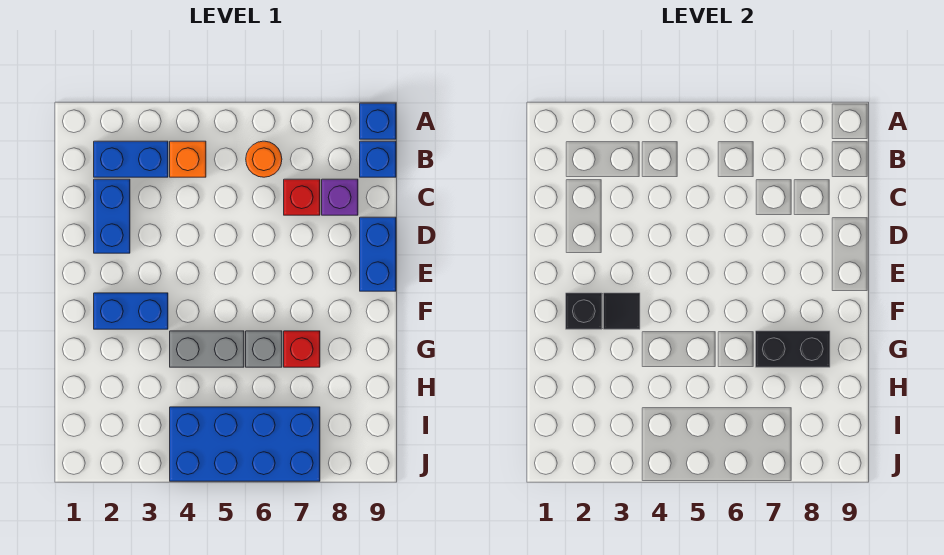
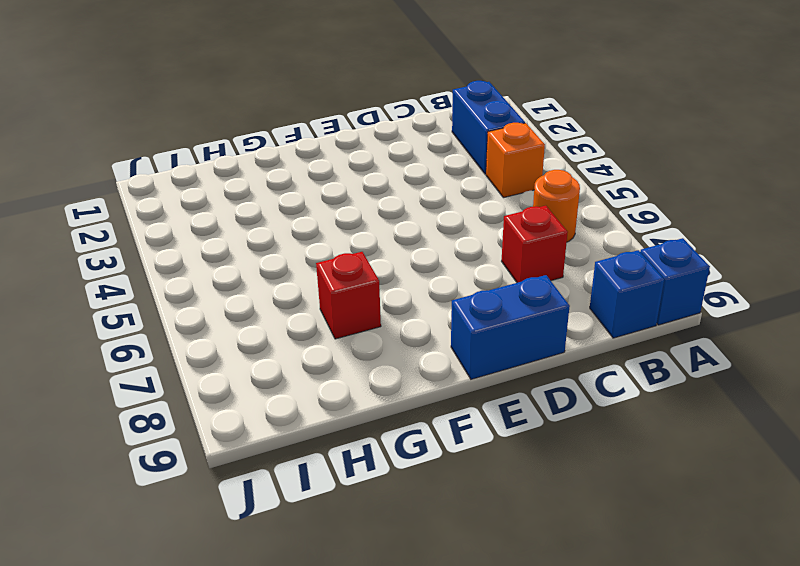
none -> blue 1x2 brick [94,179,130,253]
none -> purple 1x1 brick [322,179,358,215]
none -> blue 1x2 brick [94,293,168,329]

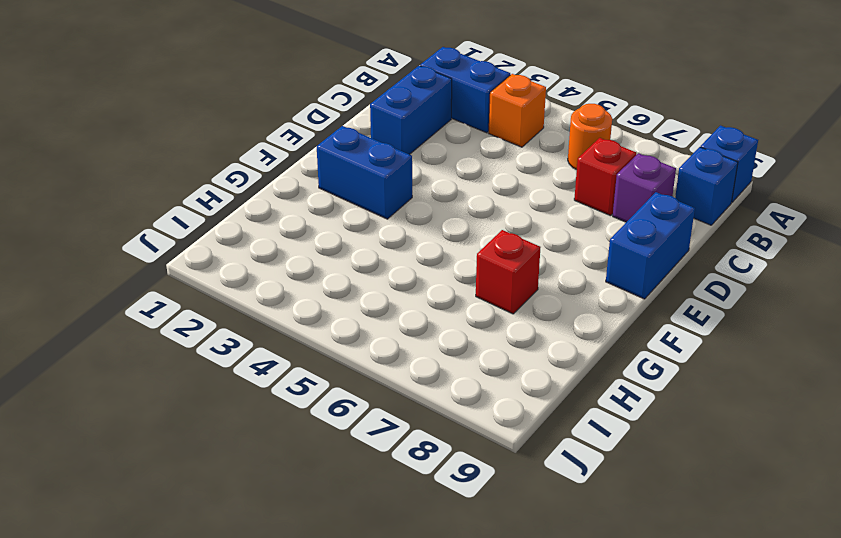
none -> grey 1x2 brick [170,331,244,367]
none -> grey 1x1 brick [246,331,282,367]
none -> blue 2x4 brick [170,407,320,481]

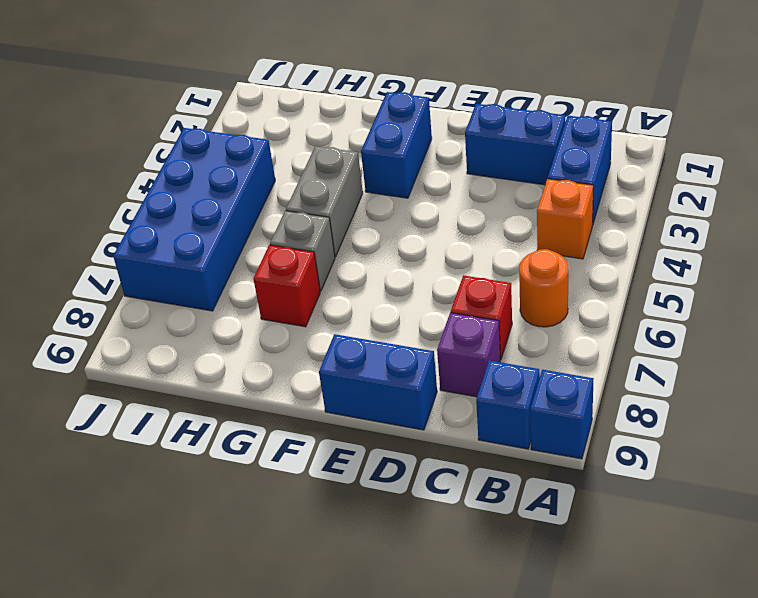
none -> black 1x1 brick [566,293,602,329]
none -> black 1x1 tile [604,293,640,329]
none -> black 1x2 brick [756,331,830,367]

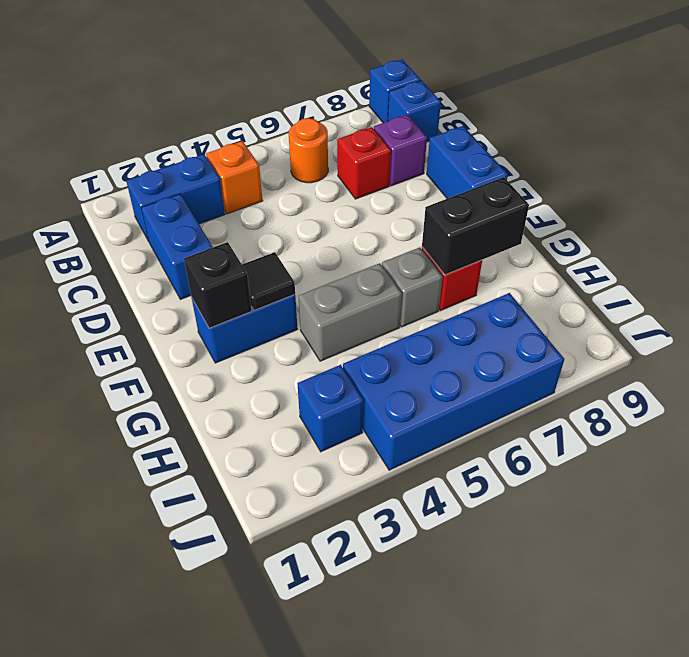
blue 1x1 brick [297,365,364,452] -> none

